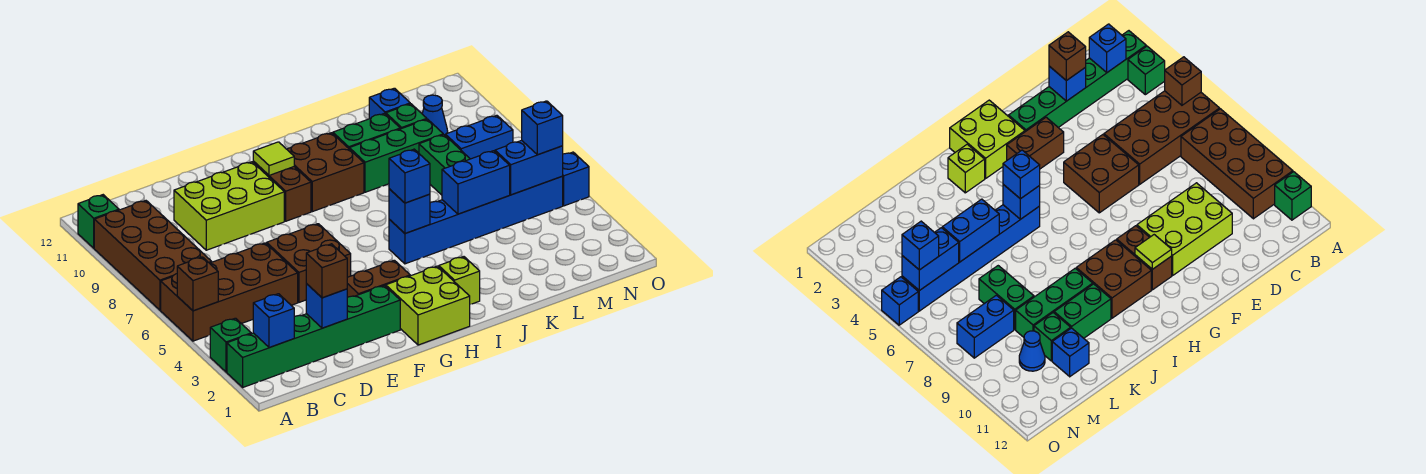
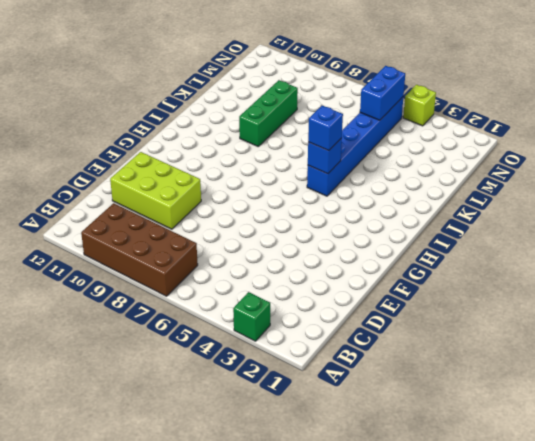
lime 2x3 brick [110,152,201,229] -> lime 2x3 brick turned to [174,162,284,250]
lime 1x1 brick [403,85,436,126] -> lime 1x1 brick moved to [439,257,480,304]
none -> green 1x6 brick [227,285,400,387]
none -> brown 2x4 brick [161,243,298,341]
none -> green 1x1 brick [78,195,119,248]
none -> brown 2x2 brick [267,224,351,302]

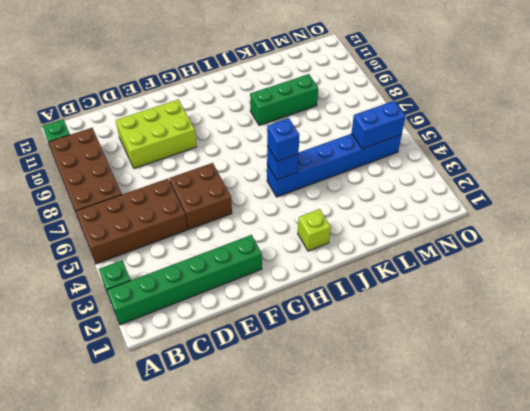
none -> brown 1x2 brick [347,260,410,297]
none -> lime 2x2 brick [386,266,470,345]
none -> brown 1x2 brick [253,161,311,221]
none -> brown 2x2 brick [287,133,364,212]

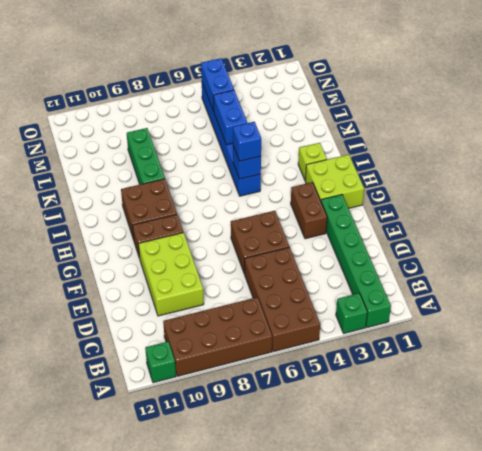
none -> green 1x2 brick [333,113,400,148]
none -> green 1x2 brick [419,135,470,195]
none -> green 1x1 brick [386,104,427,129]
none -> blue 1x1 brick [369,88,410,119]

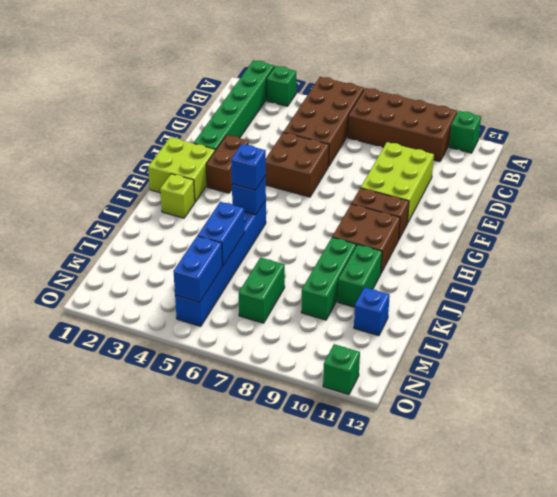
green 1x2 brick [239,258,285,323] -> green 1x2 brick turned to [419,135,470,195]
green 1x1 brick [323,344,360,395] -> green 1x1 brick moved to [386,104,427,129]
none -> blue 1x2 brick [445,115,513,159]
none -> blue 1x1 cone [422,95,448,135]
none -> blue 1x1 brick [563,152,589,206]
none -> brown 1x1 brick [177,257,218,311]

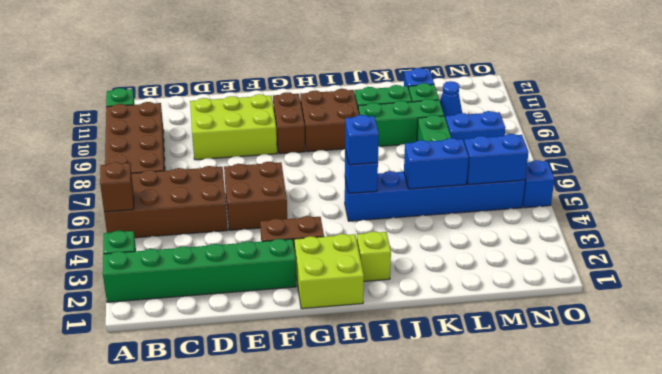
none -> blue 1x1 brick [253,294,294,348]
none -> blue 1x1 brick [306,284,347,328]
none -> lime 1x1 tile [253,142,294,175]
none -> brown 1x1 brick [306,244,347,298]

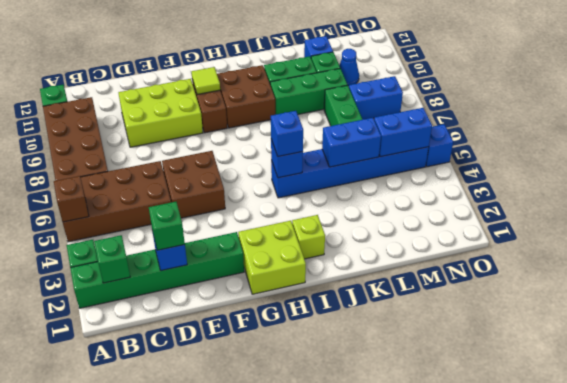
green 1x1 brick [94,235,130,283] -> blue 1x1 brick [253,294,294,348]
green 1x1 brick [149,202,185,250] -> brown 1x1 brick [306,244,347,298]
none -> brown 1x2 brick [347,260,410,297]
none -> blue 1x1 brick [522,101,563,155]

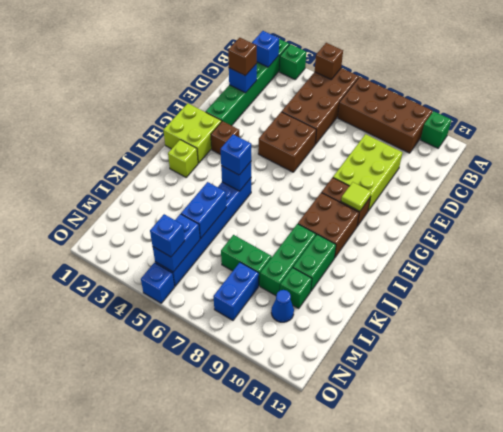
brown 1x1 brick [211,121,239,155] -> brown 1x2 brick [347,260,410,297]
none -> blue 1x1 brick [369,88,410,119]

